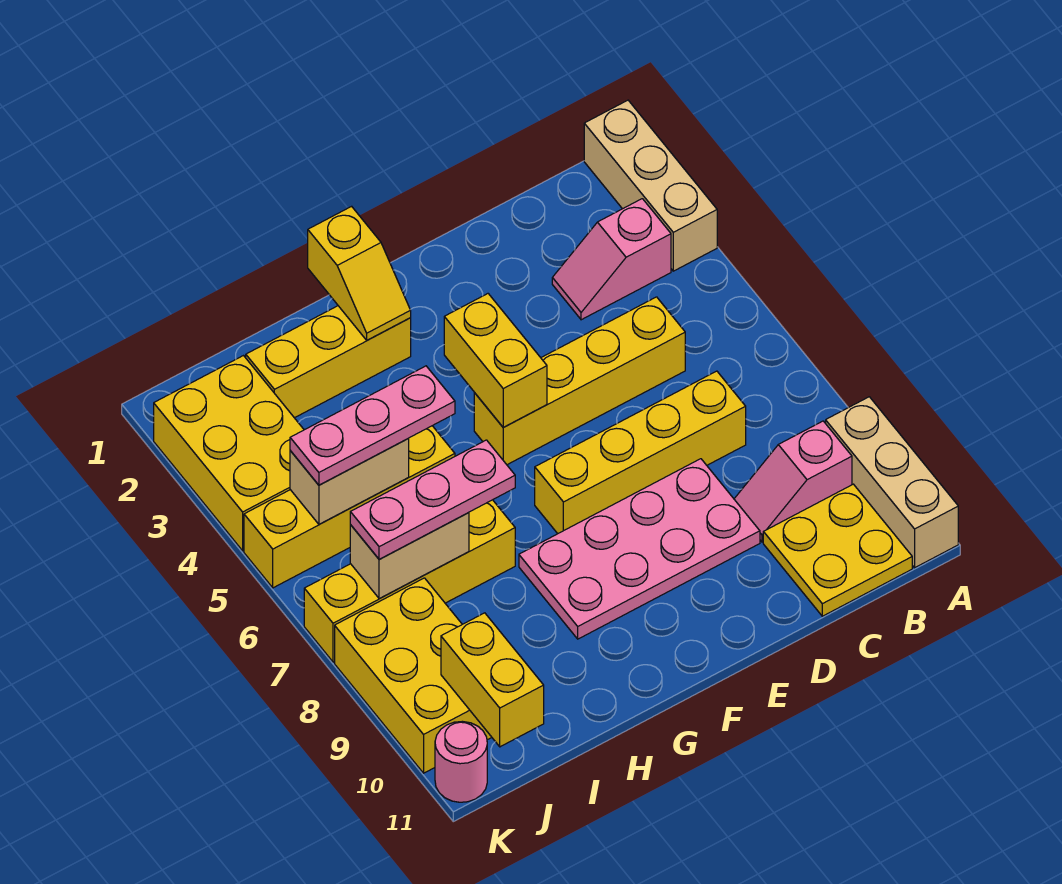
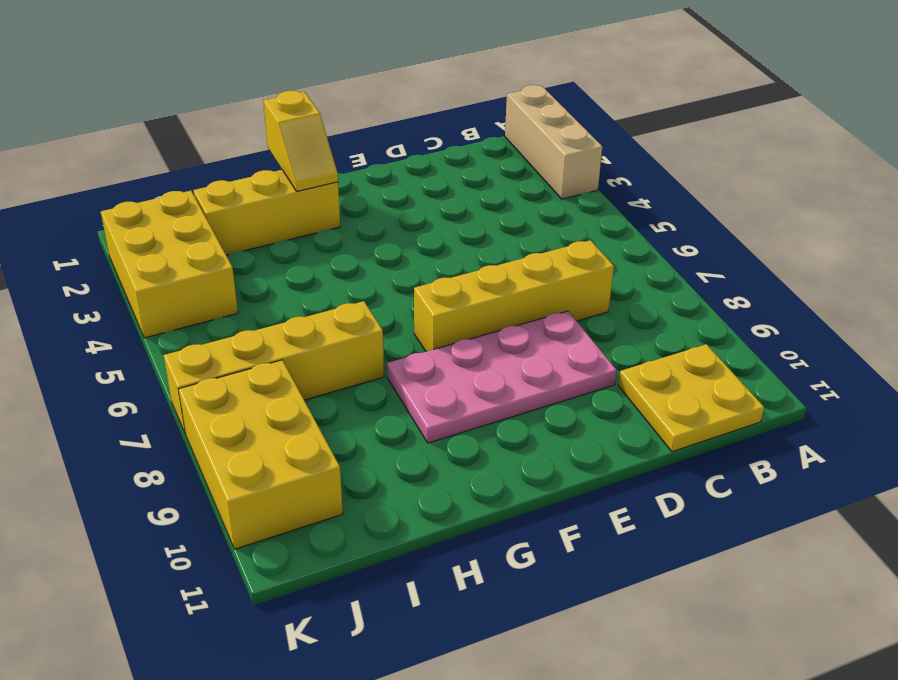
none -> tan 1x3 brick [826,397,958,568]
none -> pink 1x2 slope [552,199,671,320]
none -> pink 1x2 slope [734,421,852,542]

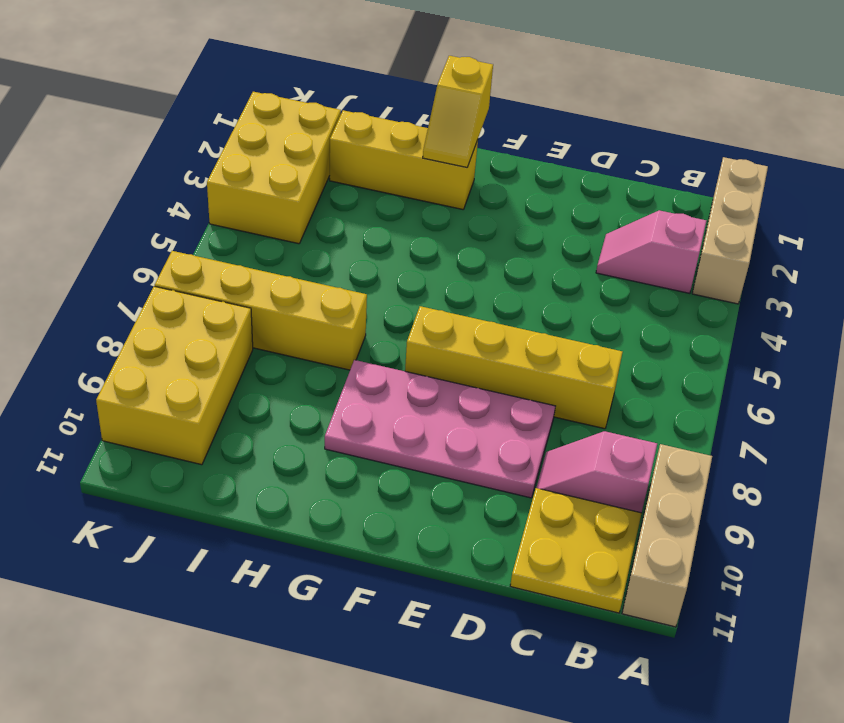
none -> yellow 1x4 brick [474,297,685,465]
none -> yellow 1x4 brick [244,426,455,588]
none -> pink 1x1 round brick [435,721,487,802]

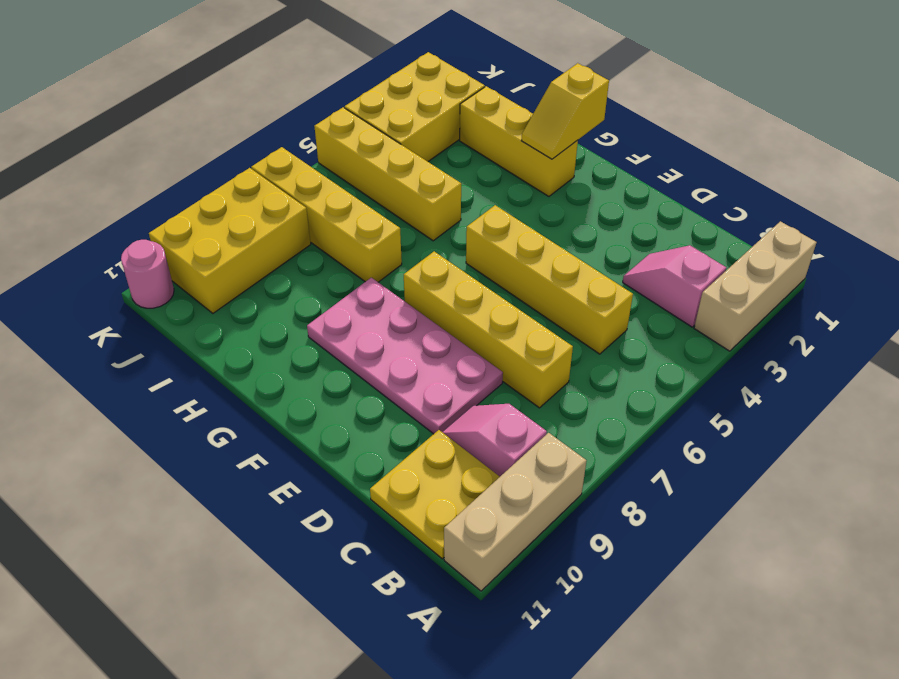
none -> yellow 1x2 brick [444,294,547,427]
none -> tan 1x2 brick [290,439,409,524]
none -> tan 1x2 brick [350,512,469,599]

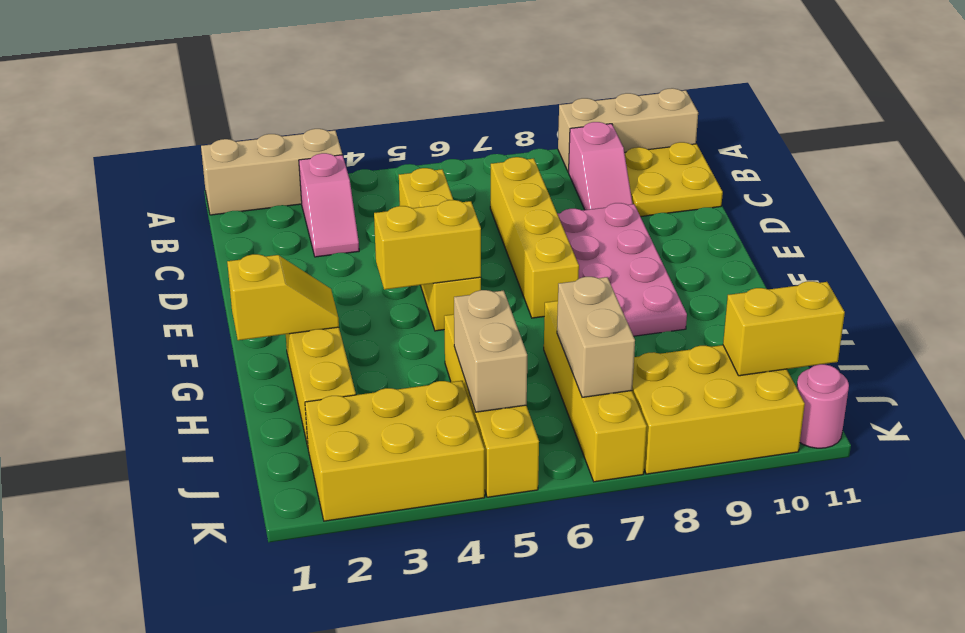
none -> pink 1x3 plate [290,366,455,485]
none -> pink 1x3 plate [350,440,515,559]

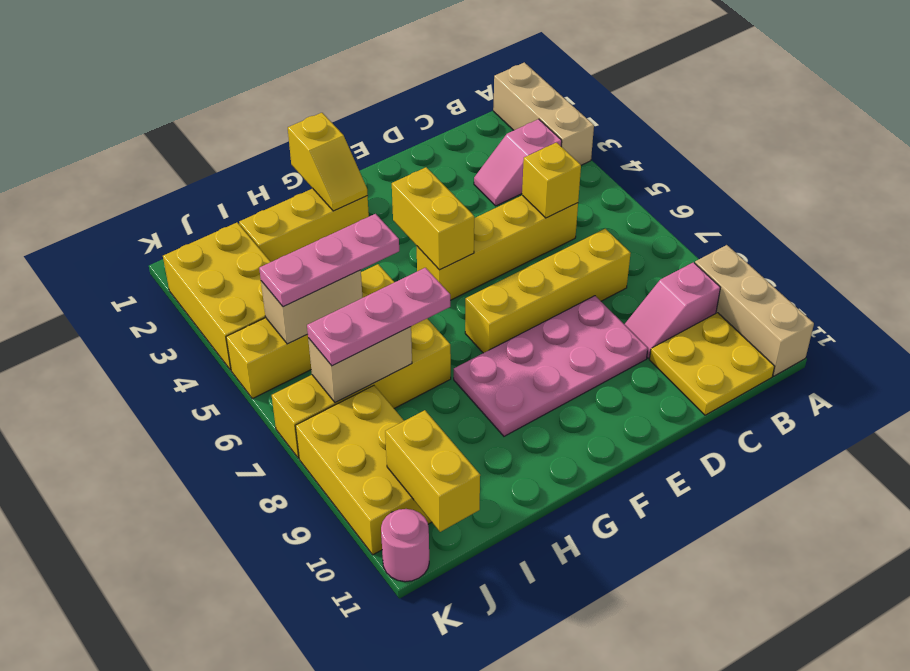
yellow 1x1 brick [522,142,581,218] -> none

